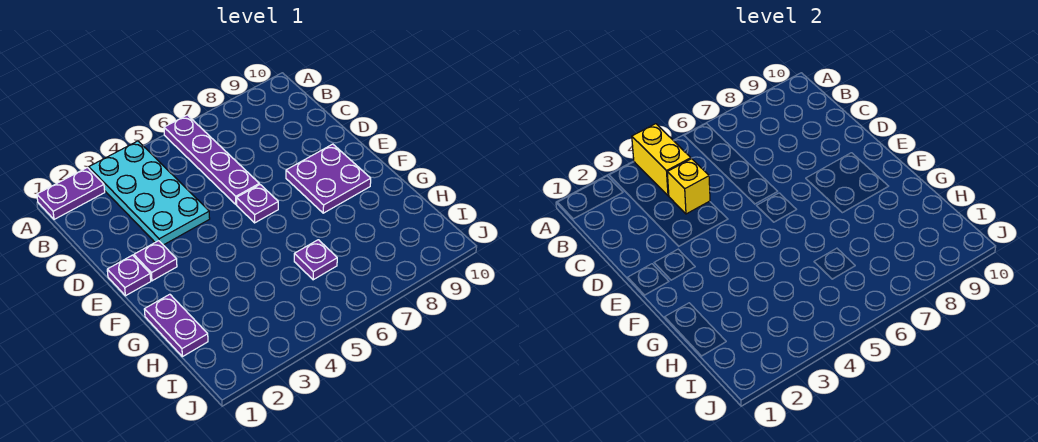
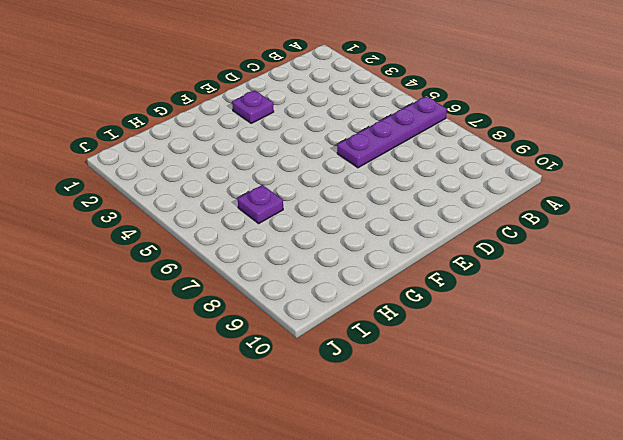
none -> purple 1x2 plate [37,168,105,219]
none -> cyan 2x4 plate [89,141,210,245]

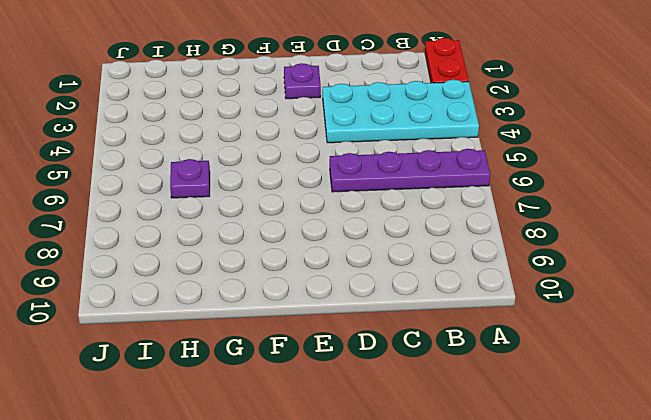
red 1x2 plate [425,38,469,83] -> purple 1x2 plate [37,168,105,219]
none -> purple 1x1 plate [107,255,151,296]
none -> purple 1x1 plate [237,185,278,223]

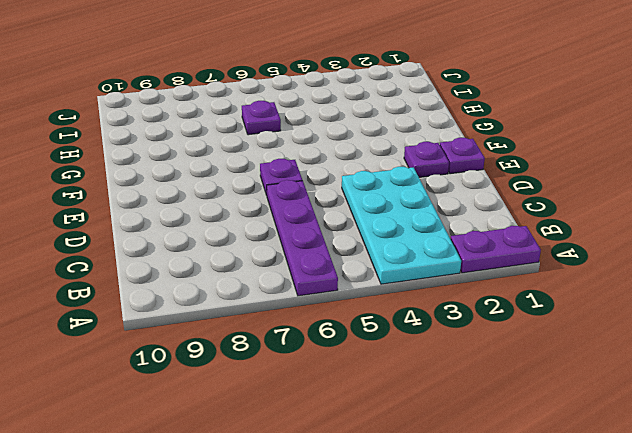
none -> purple 2x2 plate [286,144,371,213]
none -> purple 1x2 plate [144,294,208,357]

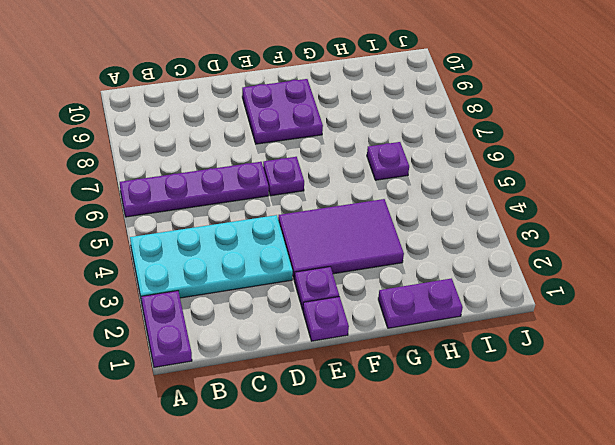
purple 2x3 tile [278,199,404,280] -> none
none -> yellow 1x2 brick [632,124,691,196]
none -> yellow 1x1 brick [667,159,710,214]

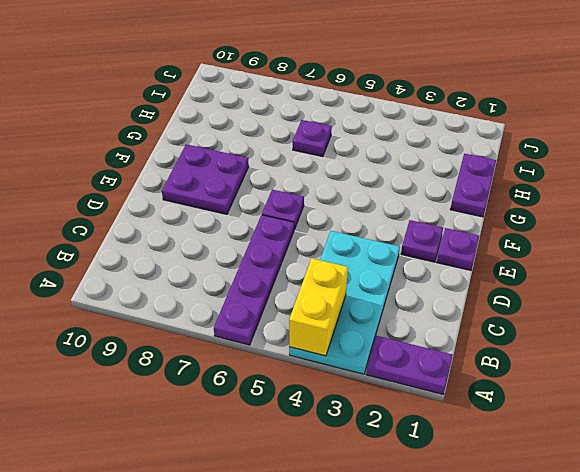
none -> yellow 1x1 brick [667,159,710,214]

